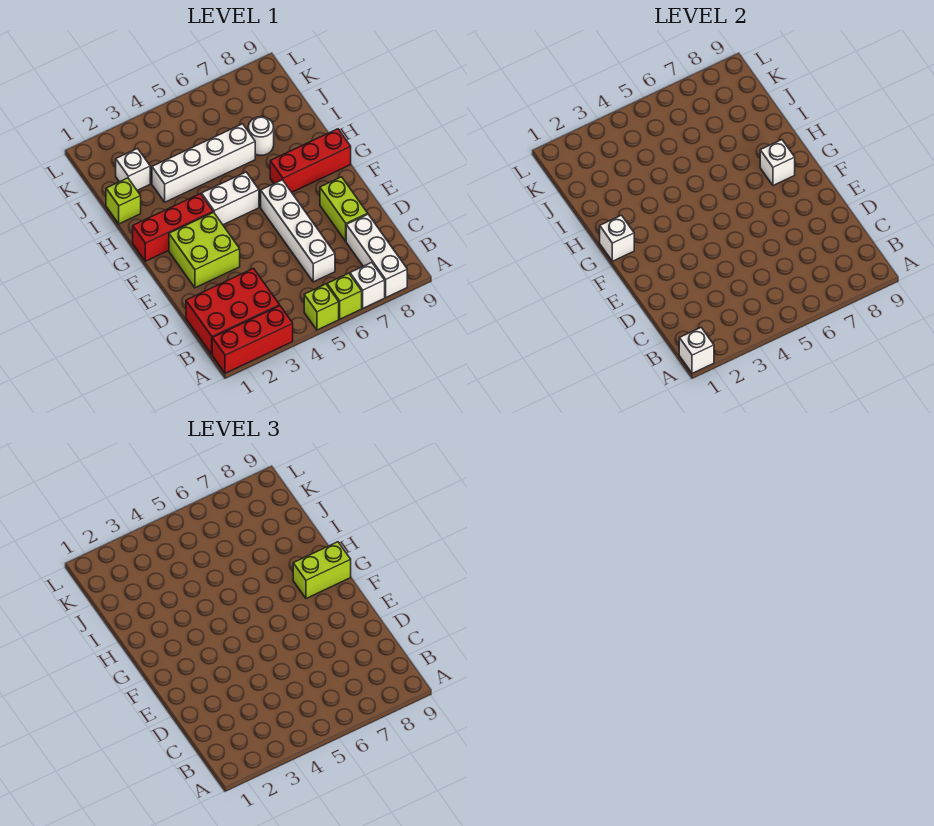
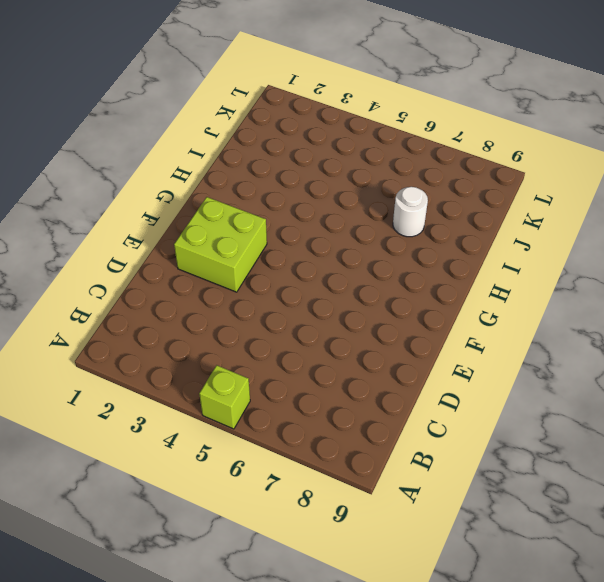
none -> red 1x3 brick [212,306,293,373]
none -> lime 1x1 brick [327,273,362,319]
none -> white 1x1 brick [350,262,385,308]

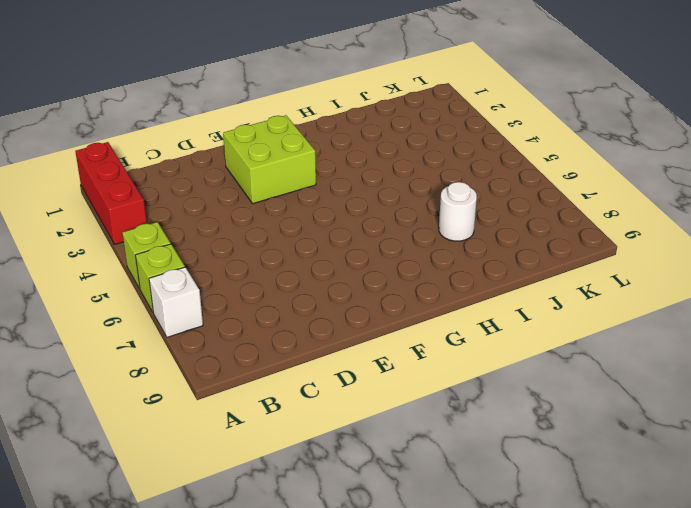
none -> white 1x3 brick [346,214,407,297]
none -> red 2x3 brick [186,268,280,354]
none -> white 1x4 brick [261,180,335,282]

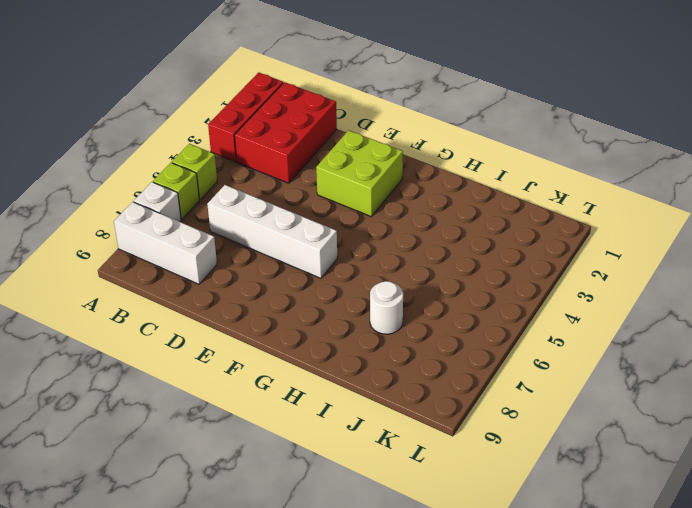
none -> lime 1x2 brick [320,177,368,241]
none -> red 1x3 brick [133,194,213,261]
none -> white 1x2 brick [202,172,259,225]

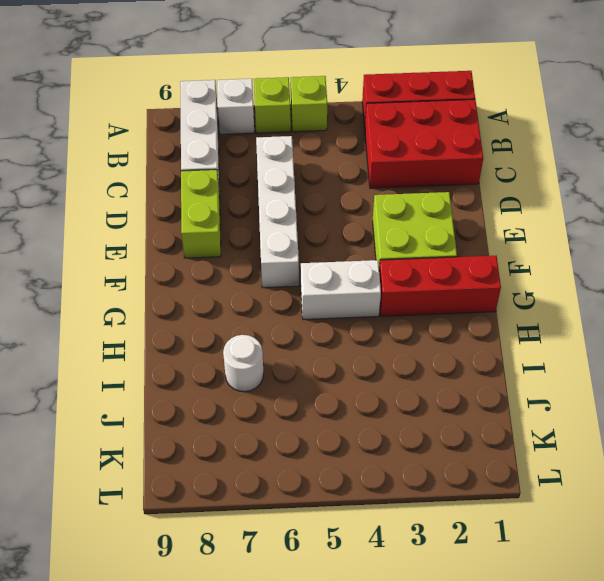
none -> red 1x3 brick [270,129,351,192]
none -> lime 1x1 brick [106,178,141,224]
none -> white 1x4 brick [152,124,255,202]

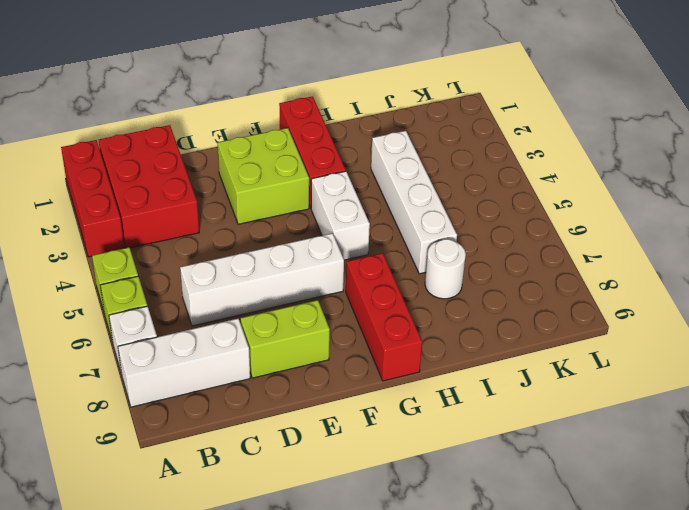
none -> lime 1x1 brick [106,178,141,224]
none -> white 1x1 brick [116,149,150,190]
none -> white 1x1 brick [679,328,714,373]

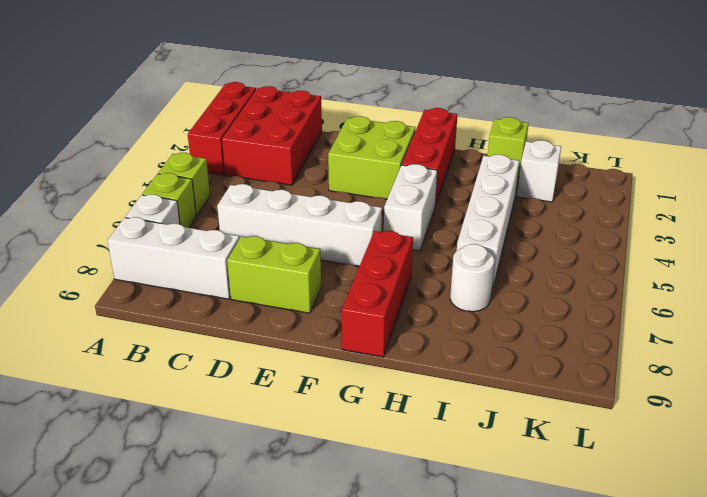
none -> white 1x1 brick [679,328,714,373]
none -> white 1x1 brick [600,215,634,261]
none -> white 1x1 brick [760,140,795,185]

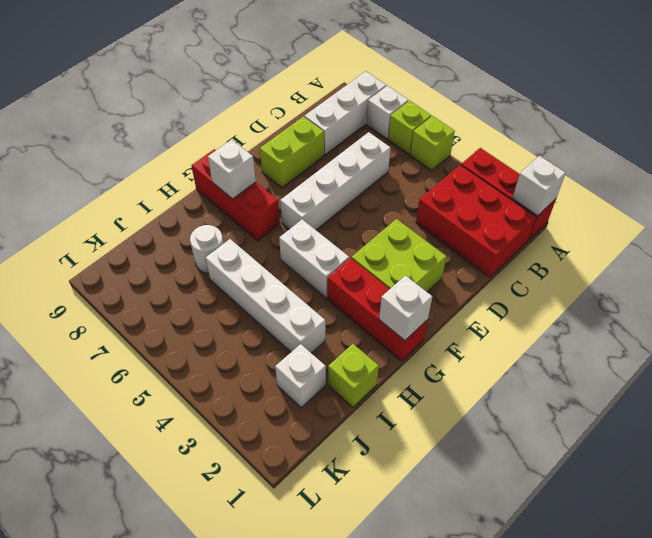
none -> lime 1x2 brick [293,542,351,598]

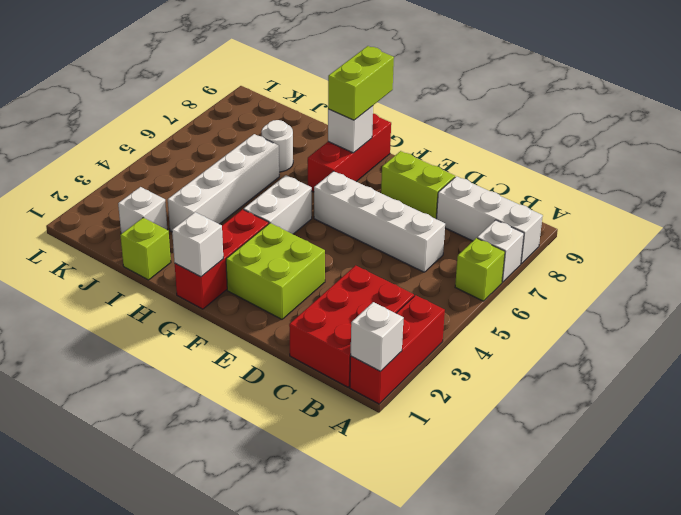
none -> lime 1x1 brick [304,284,339,330]

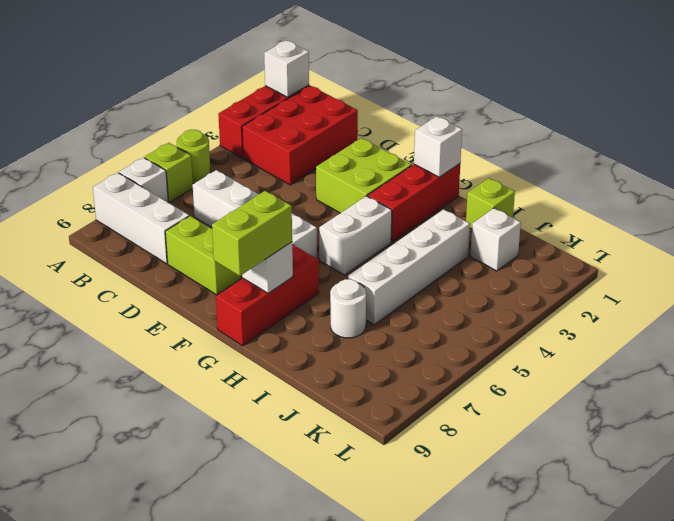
lime 1x1 round brick [177,130,211,183] -> lime 1x1 brick [304,284,339,330]

